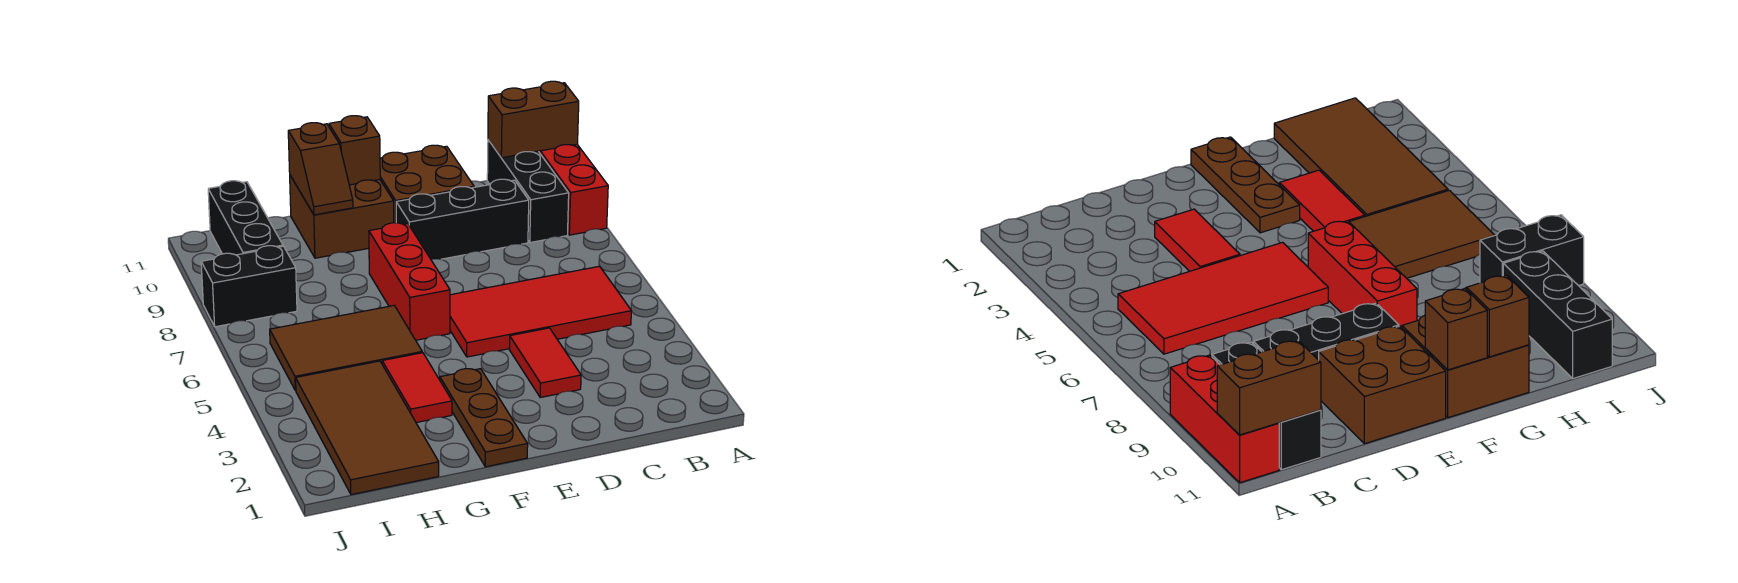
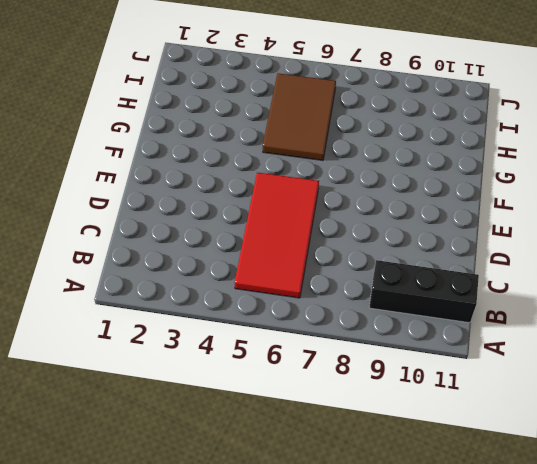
none -> red 1x3 brick [539,144,608,235]
none -> black 1x3 brick [396,179,529,259]
none -> red 1x2 tile [509,328,581,397]

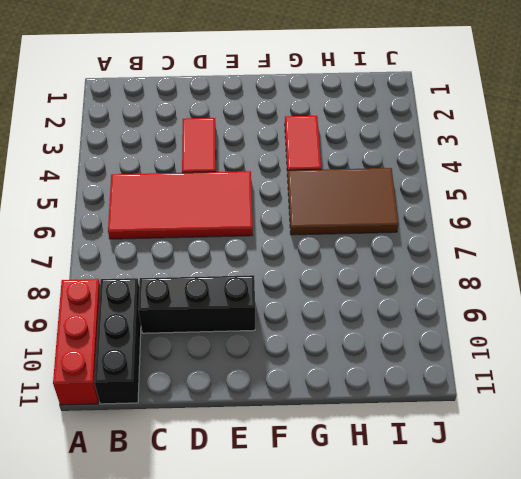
none -> brown 2x2 brick [380,145,474,223]
none -> brown 1x3 plate [440,369,528,467]
none -> red 1x3 brick [369,223,450,340]

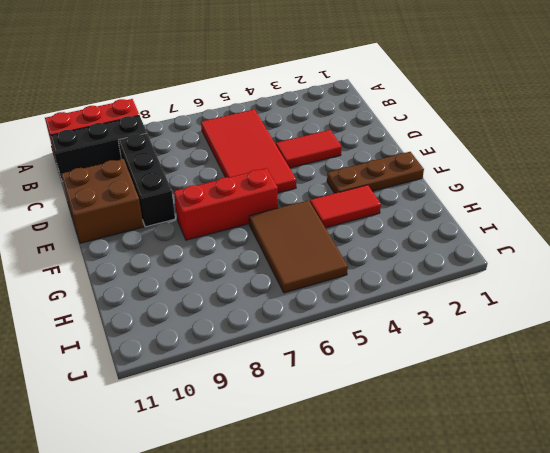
none -> brown 2x2 brick [290,176,394,258]
none -> brown 2x4 tile [296,361,439,495]
none -> black 1x2 brick [201,246,297,327]

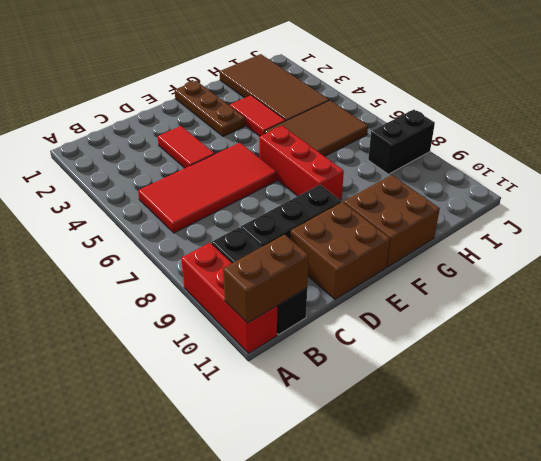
none -> black 1x3 brick [208,181,283,255]
none -> brown 1x1 brick [329,116,380,185]
none -> brown 1x2 slope [288,123,353,215]

